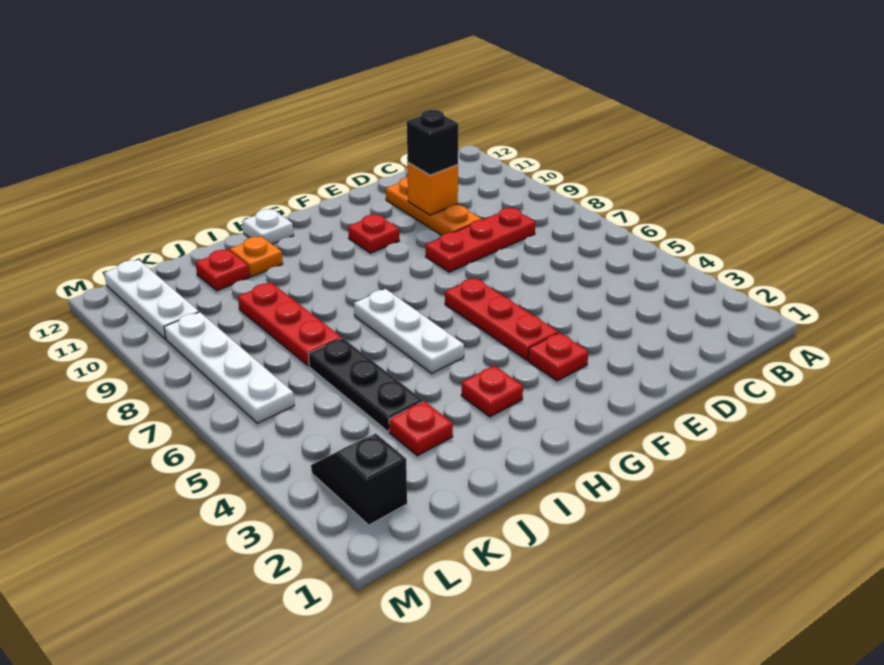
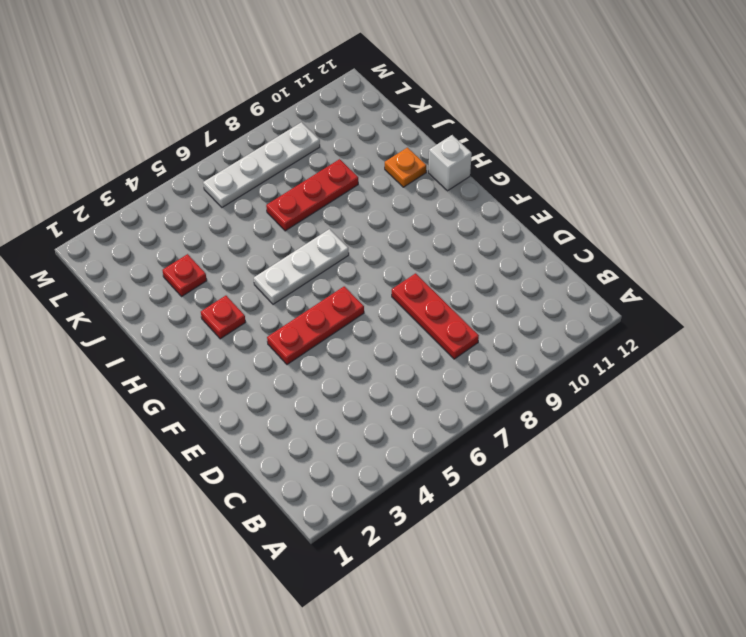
white 1x1 brick [428,135,472,191] -> white 1x1 plate [242,209,293,244]
none -> orange 1x3 plate [386,177,482,235]
none -> red 1x1 plate [528,332,588,381]
none -> red 1x1 plate [348,215,399,253]

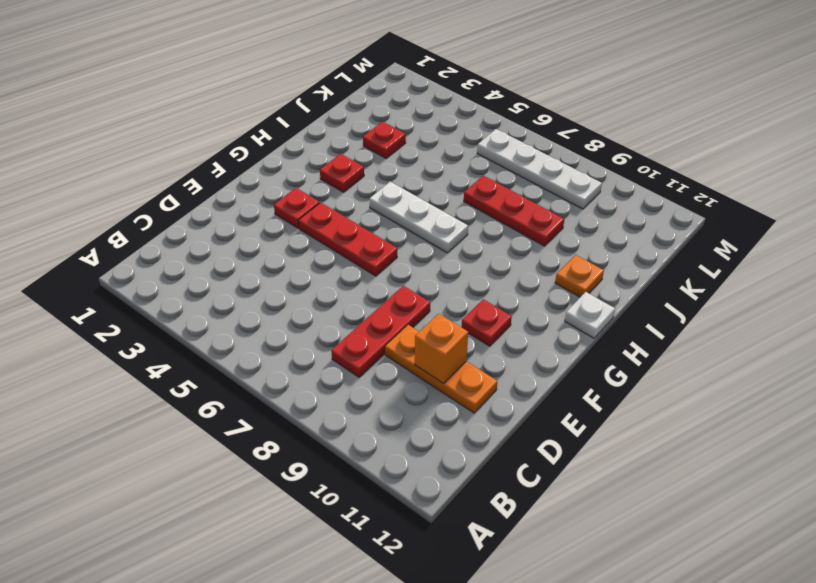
none -> black 1x3 plate [308,338,423,432]
none -> red 1x1 plate [195,249,249,291]
none -> black 1x2 slope [311,434,407,525]

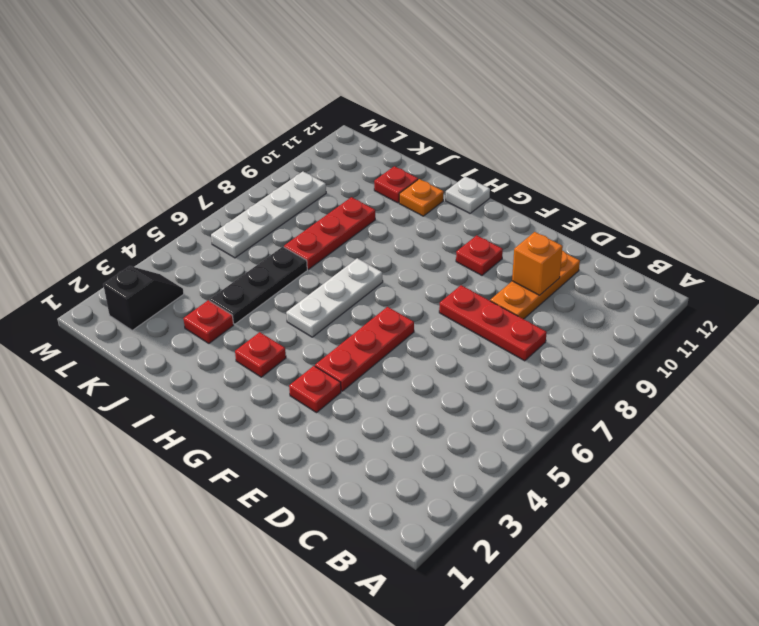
none -> white 1x3 plate [104,260,199,339]
none -> black 1x1 brick [407,110,458,175]

